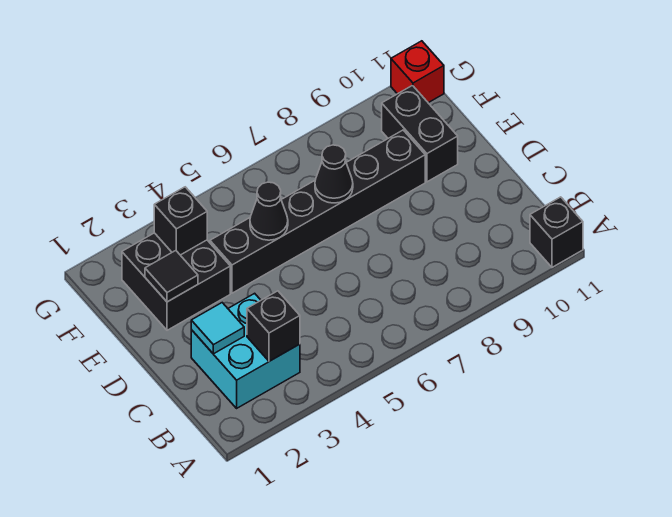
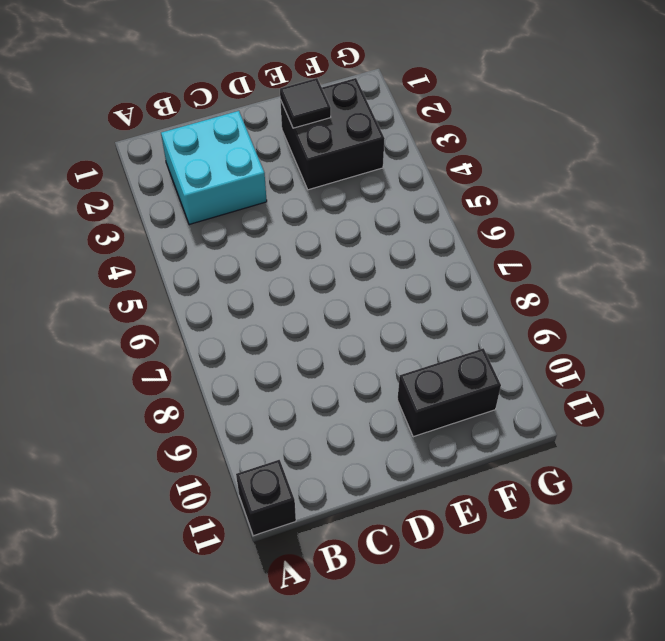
none -> black 1x6 brick [210,130,425,293]
none -> red 1x1 brick [391,41,444,103]
none -> black 1x1 brick [247,291,300,361]

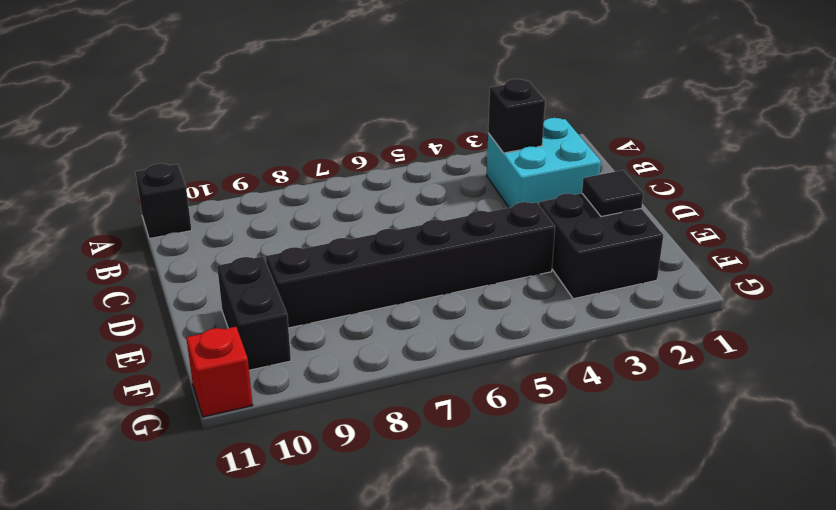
none -> cyan 1x1 tile [191,303,244,354]
none -> black 1x1 cone [250,182,288,240]
none -> black 1x1 cone [315,145,353,203]

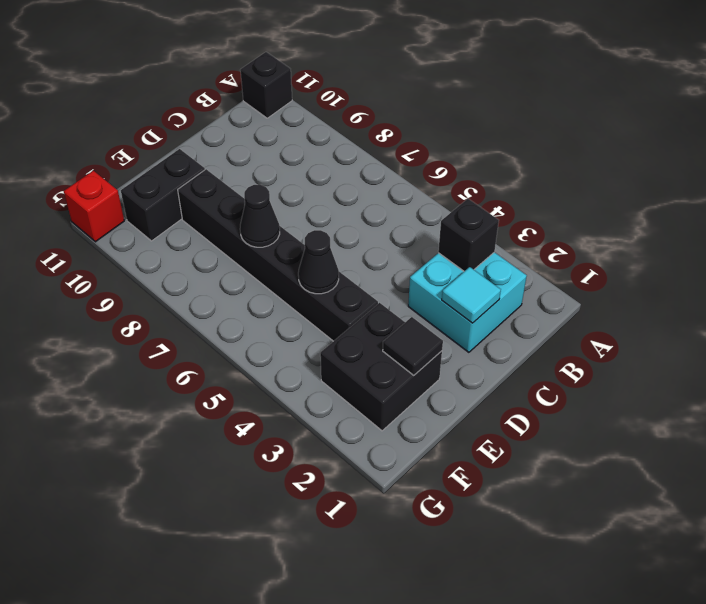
none -> black 1x1 brick [154,187,207,255]

